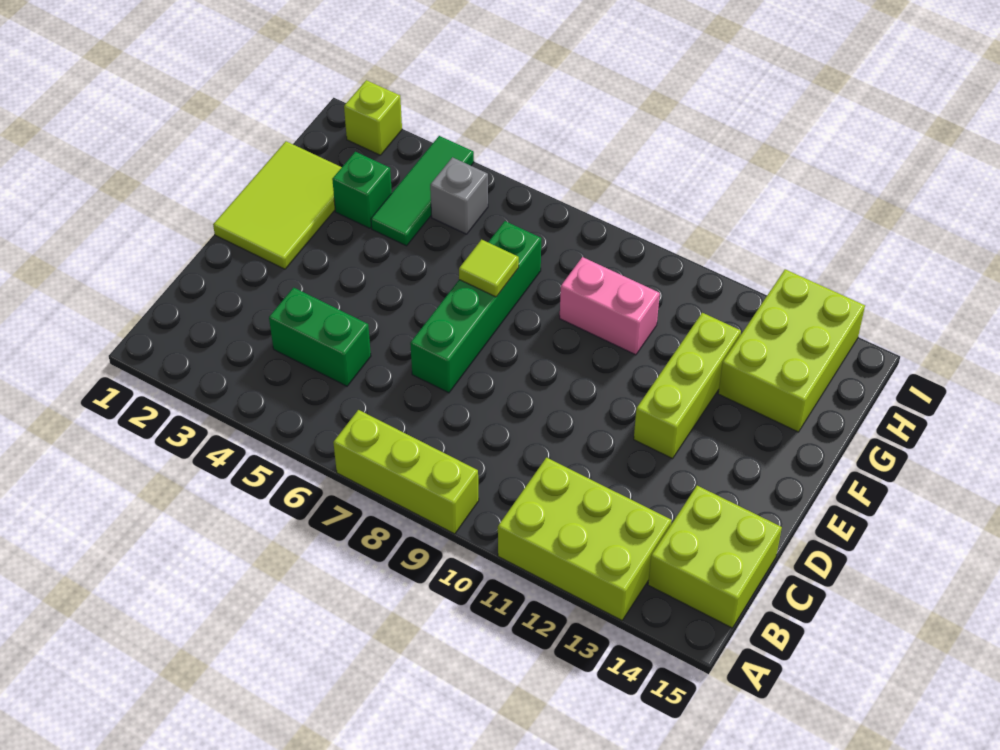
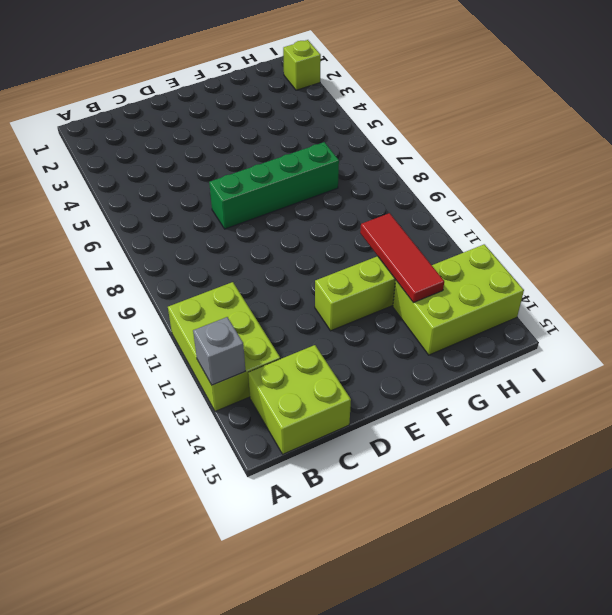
grey 1x1 brick [193,317,245,385] -> grey 1x1 brick moved to [430,157,488,234]
red 1x3 tile [360,213,444,303] -> none
none -> lime 1x3 brick [333,410,479,534]
none -> green 1x2 brick [269,288,371,386]
none -> lime 2x3 tile [213,141,342,269]

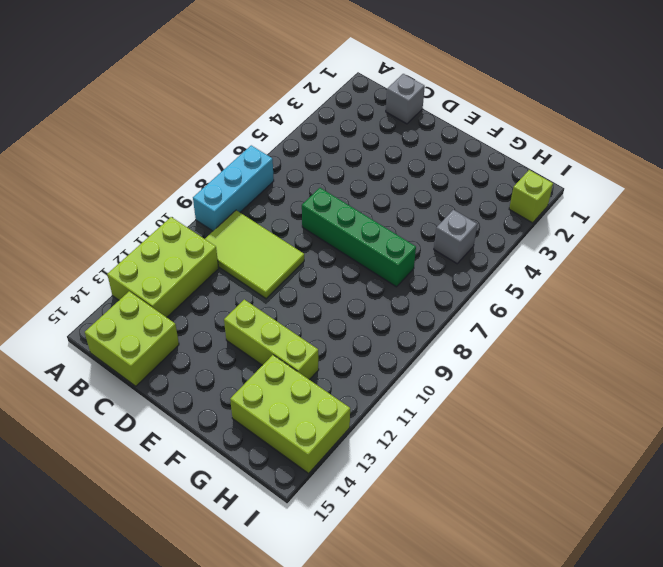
cyan 1x3 brick [193,145,274,231] -> lime 1x3 brick [333,410,479,534]
lime 2x3 tile [205,210,304,299] -> lime 2x3 tile moved to [213,141,342,269]
grey 1x1 brick [386,74,425,124] -> none
none -> green 1x2 brick [269,288,371,386]
none -> green 1x1 brick [332,152,392,228]
none -> green 1x3 tile [371,136,474,246]

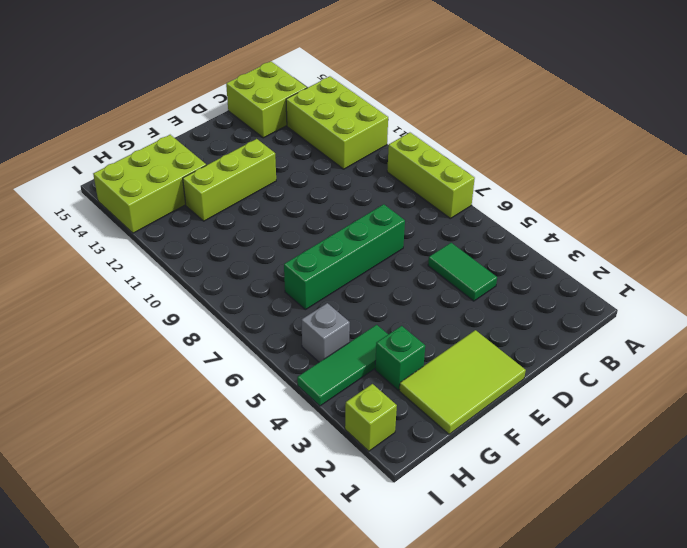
green 1x2 tile [428,243,497,301] -> green 1x2 brick [269,288,371,386]
none -> pink 1x2 brick [560,257,660,355]
none -> lime 1x1 tile [459,240,519,297]

